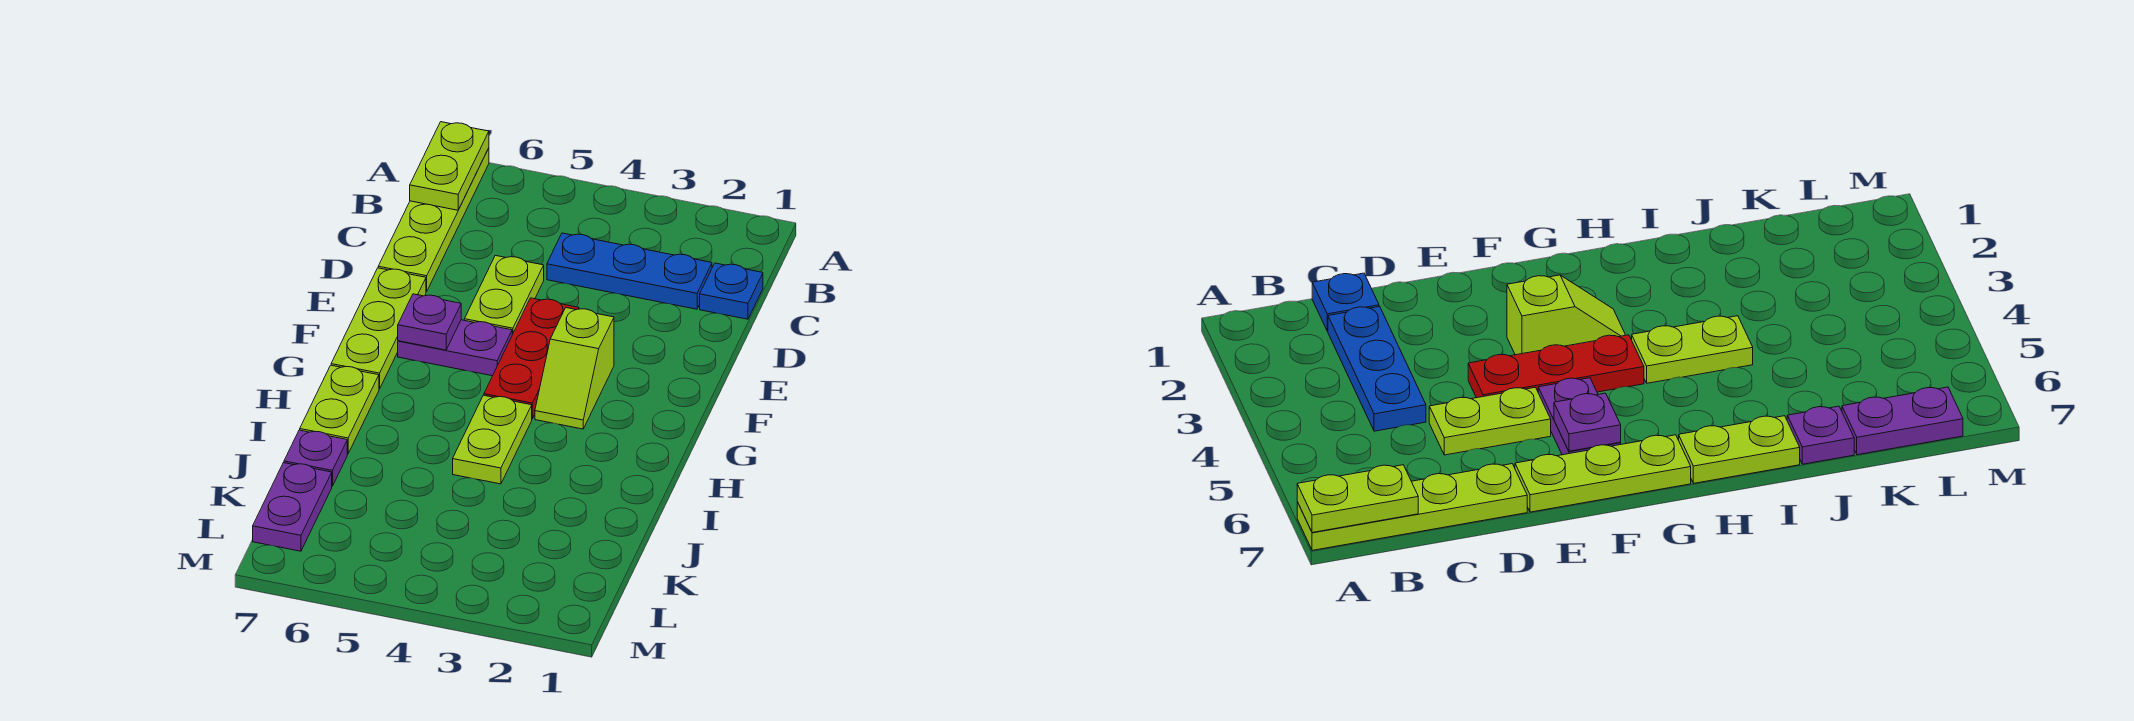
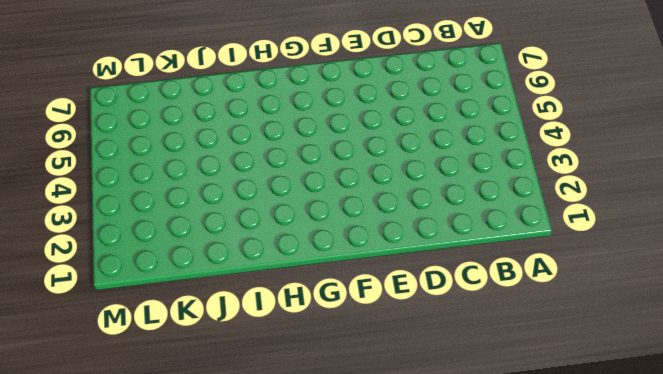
none -> lime 1x4 plate [378,148,489,292]
none -> blue 1x1 plate [700,263,763,319]
none -> blue 1x3 plate [547,233,712,309]

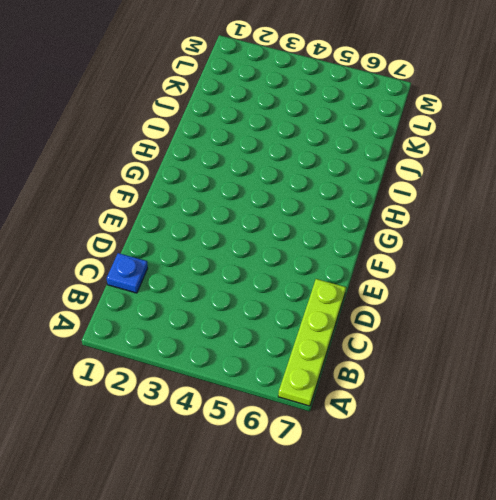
none -> blue 1x3 plate [547,233,712,309]
none -> lime 1x2 plate [464,256,544,334]
none -> red 1x3 plate [484,298,579,419]

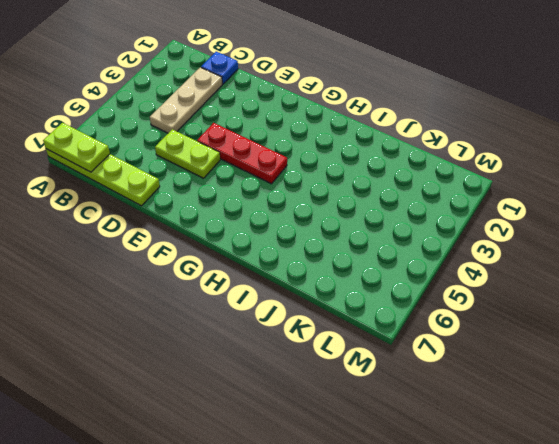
tan 1x3 plate [150,67,222,133] -> blue 1x3 plate [547,233,712,309]
none -> lime 1x3 plate [331,268,426,389]
none -> lime 1x2 slope [535,308,614,429]
none -> purple 1x2 plate [398,320,512,376]

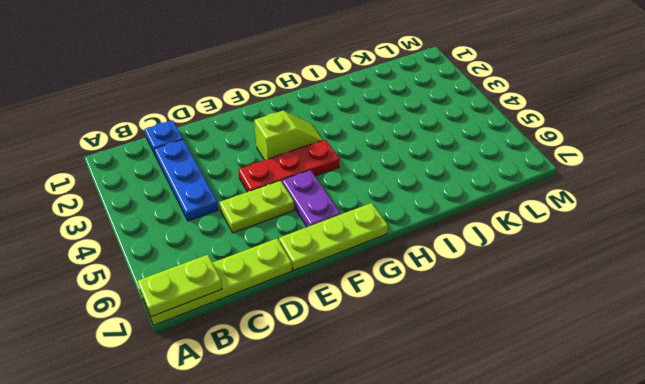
none -> lime 1x2 plate [453,395,532,484]
none -> lime 1x2 plate [300,365,379,454]
none -> purple 1x1 plate [284,430,347,486]

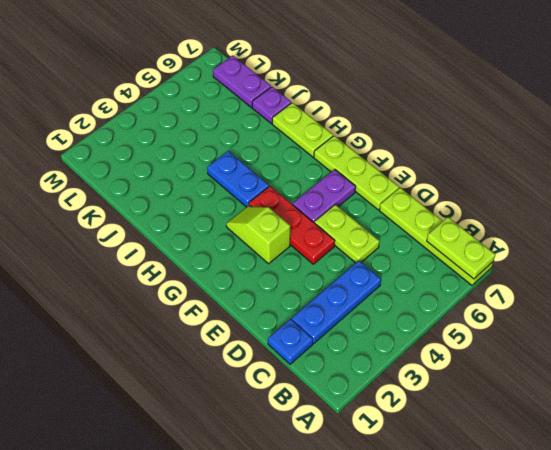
blue 1x2 plate [207,151,269,207] -> lime 1x2 plate [453,395,532,484]
none -> purple 1x1 plate [398,294,461,350]

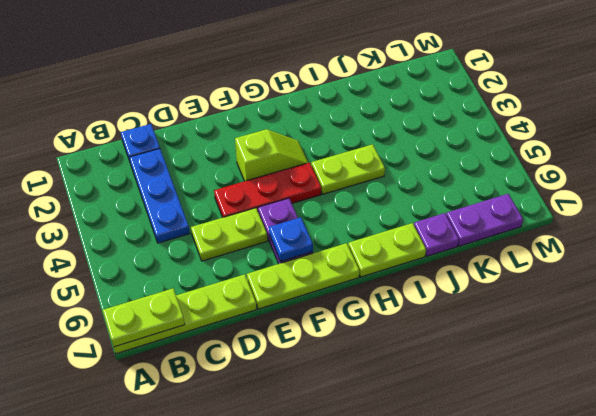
blue 1x1 plate [269,217,313,261] -> purple 1x1 plate [398,294,461,350]

